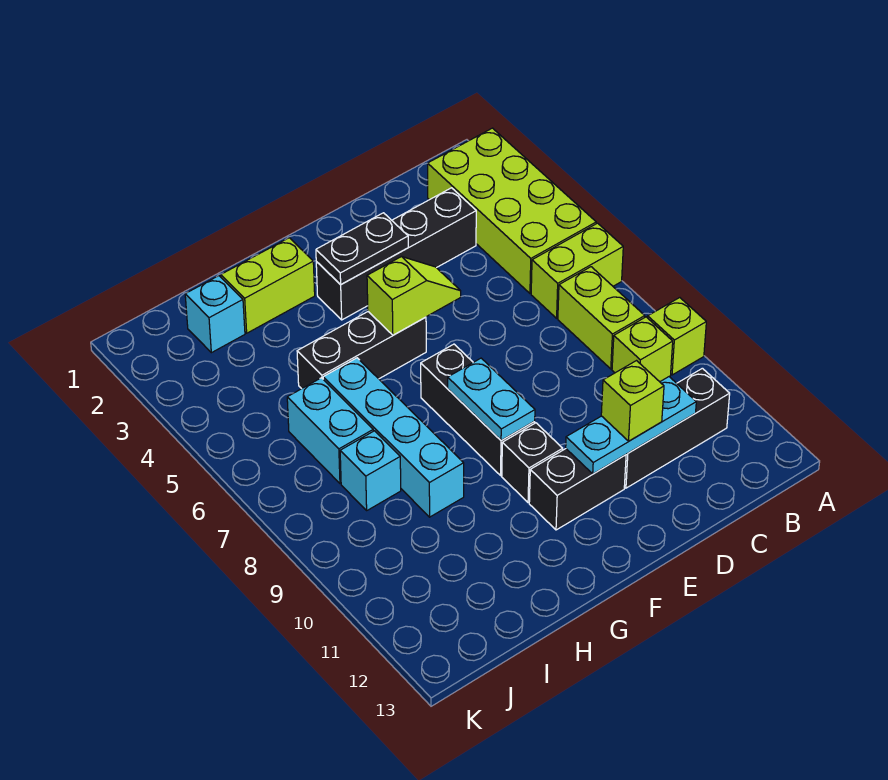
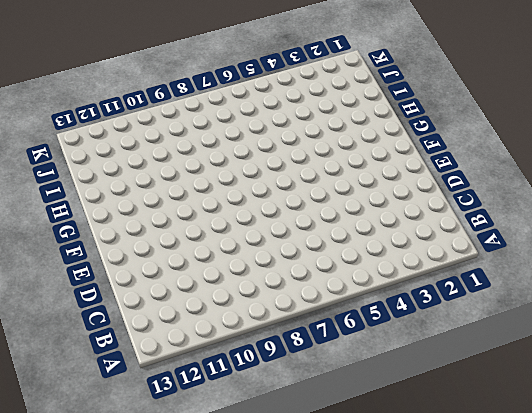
none -> lime 2x4 brick [428,128,596,293]
none -> lime 1x2 brick [531,223,623,318]
none -> lime 1x1 brick [648,298,706,375]

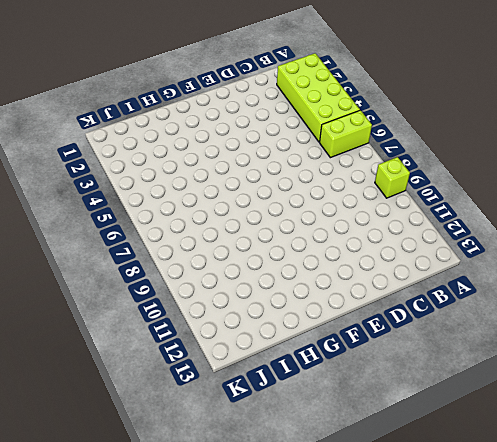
none -> lime 1x2 brick [558,267,645,369]
none -> lime 1x1 brick [612,317,673,382]
none -> black 1x3 brick [624,368,730,488]

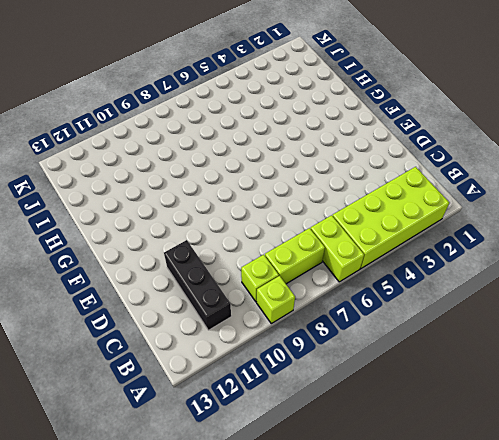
none -> black 1x4 brick [316,188,476,320]
none -> black 1x2 brick [529,449,626,530]
none -> black 1x3 brick [297,312,426,389]

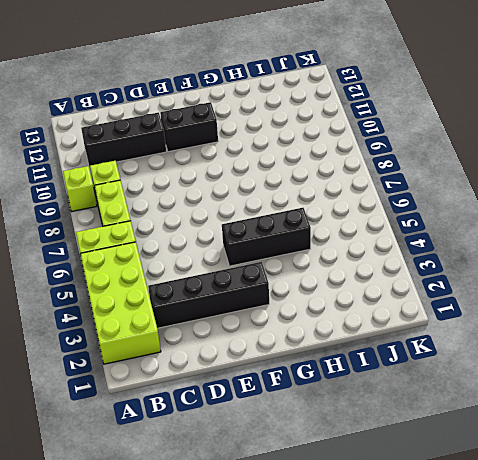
none -> black 1x3 brick [421,344,535,475]
none -> black 1x1 brick [502,423,563,503]
none -> lime 1x2 brick [221,238,315,333]

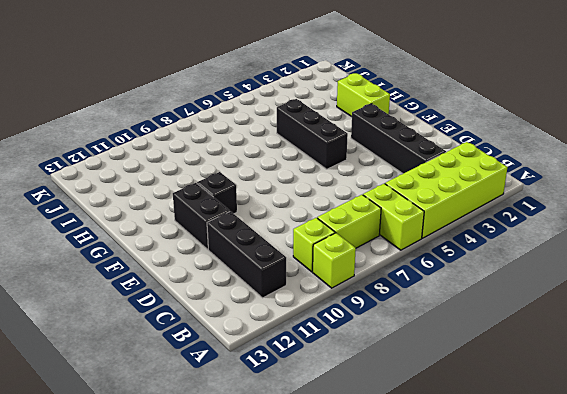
none -> black 1x3 brick [421,344,535,475]
none -> cyan 1x4 brick [323,358,464,517]
none -> cyan 1x1 brick [185,276,245,353]

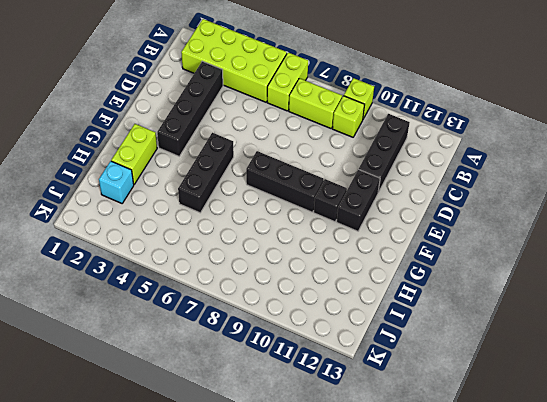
none -> cyan 1x4 brick [323,358,464,517]
none -> cyan 1x2 brick [287,378,373,483]
none -> cyan 1x1 brick [340,431,401,510]

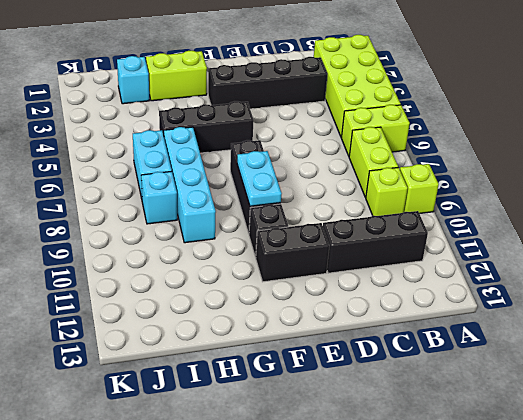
none -> cyan 1x3 plate [566,377,696,474]
none -> black 1x2 plate [316,213,408,285]
none -> lime 1x2 slope [367,257,461,335]

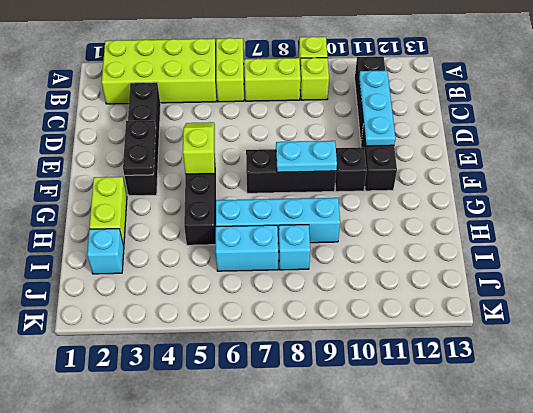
none -> lime 1x1 brick [601,361,664,441]

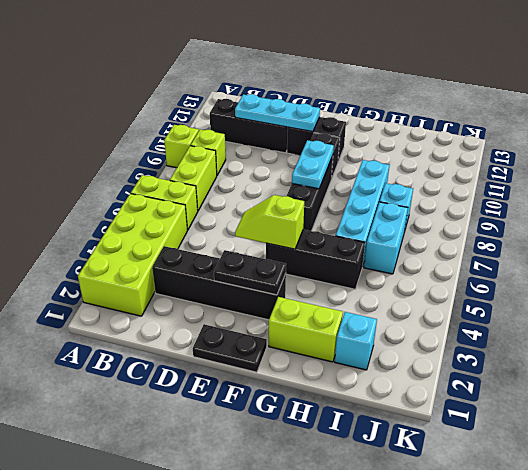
black 1x2 plate [193,324,267,372] -> none
none -> lime 1x1 brick [601,361,664,441]

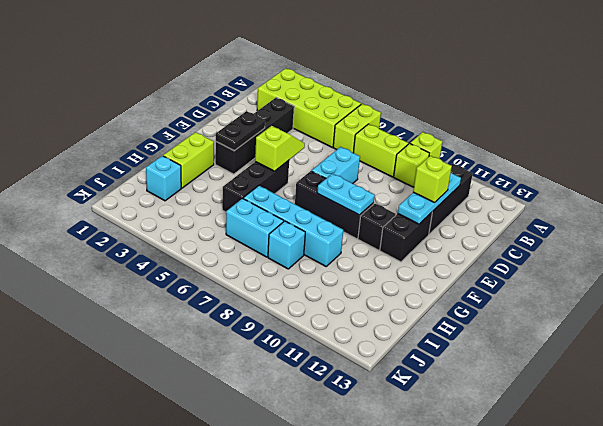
cyan 1x2 brick [312,147,360,183] -> none

